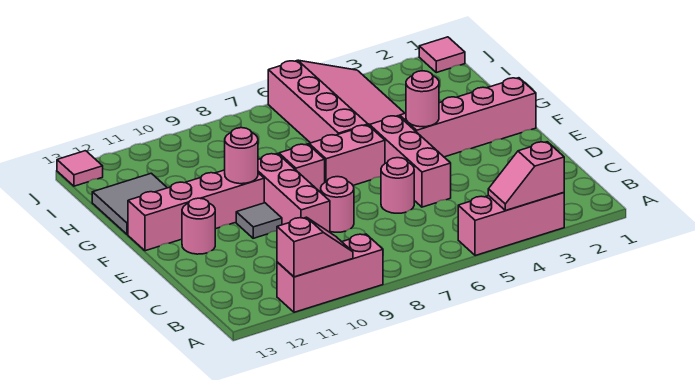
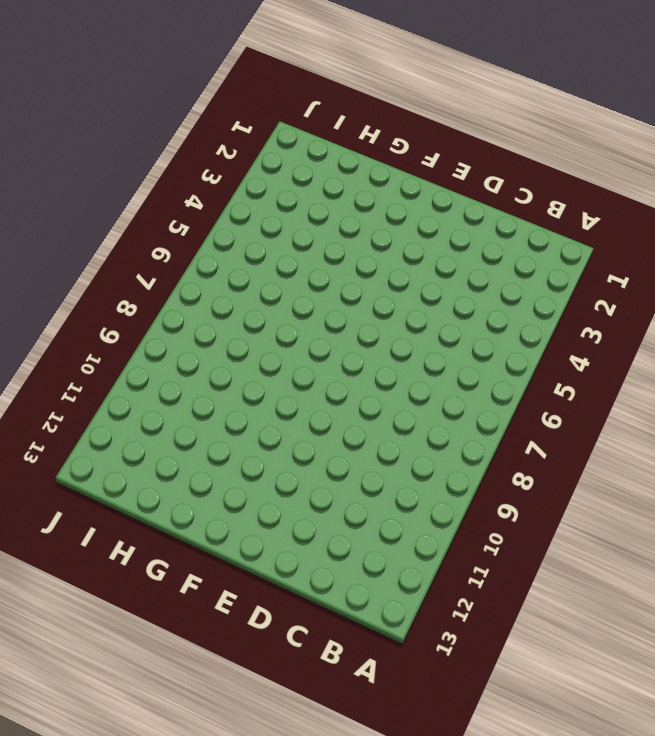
none -> pink 1x3 brick [458,193,564,256]
none -> pink 1x3 brick [277,234,383,312]
none -> pink 1x3 brick [370,116,451,207]

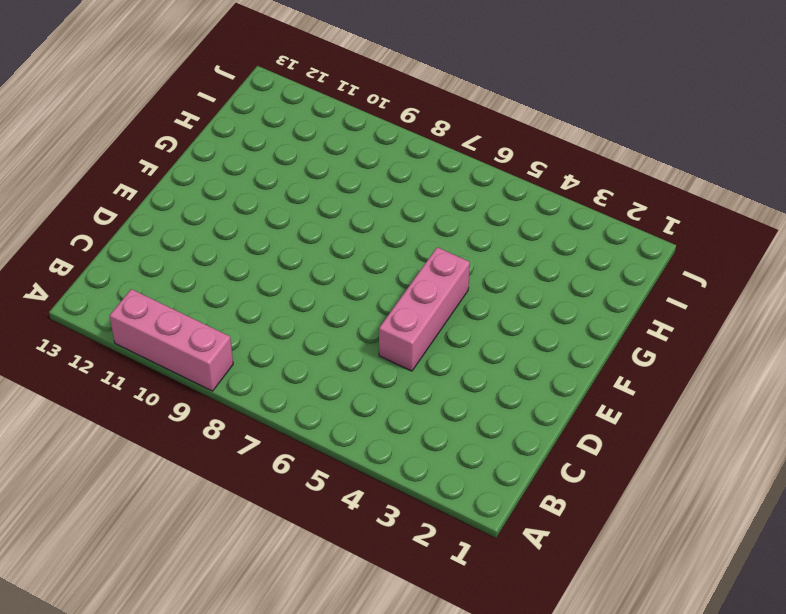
none -> pink 1x3 brick [458,193,564,256]
none -> pink 1x1 round brick [381,158,414,213]
none -> pink 1x1 round brick [321,177,354,232]

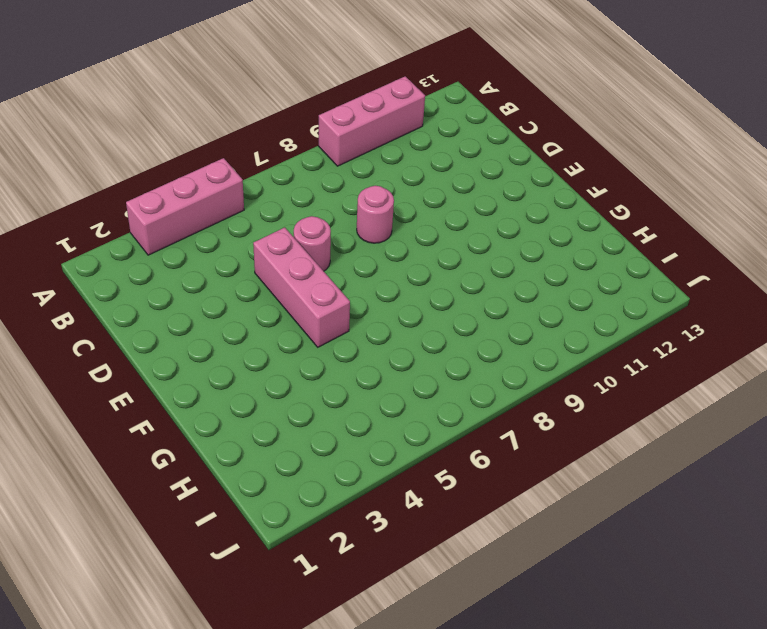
none -> pink 1x3 brick [258,154,330,232]
none -> grey 1x1 tile [236,203,282,238]
none -> pink 1x1 round brick [182,198,215,254]

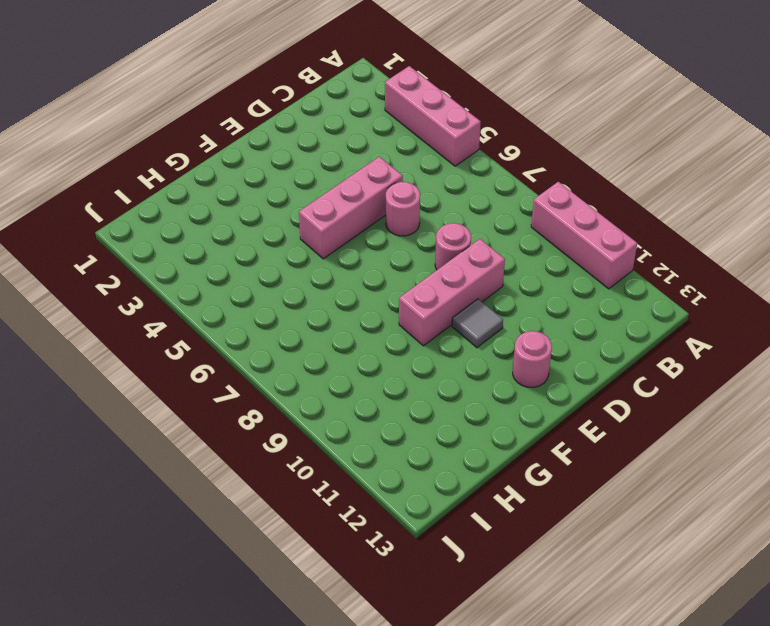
none -> pink 1x4 brick [400,78,536,157]
none -> pink 1x2 brick [309,125,385,185]
none -> pink 1x1 brick [279,144,325,192]

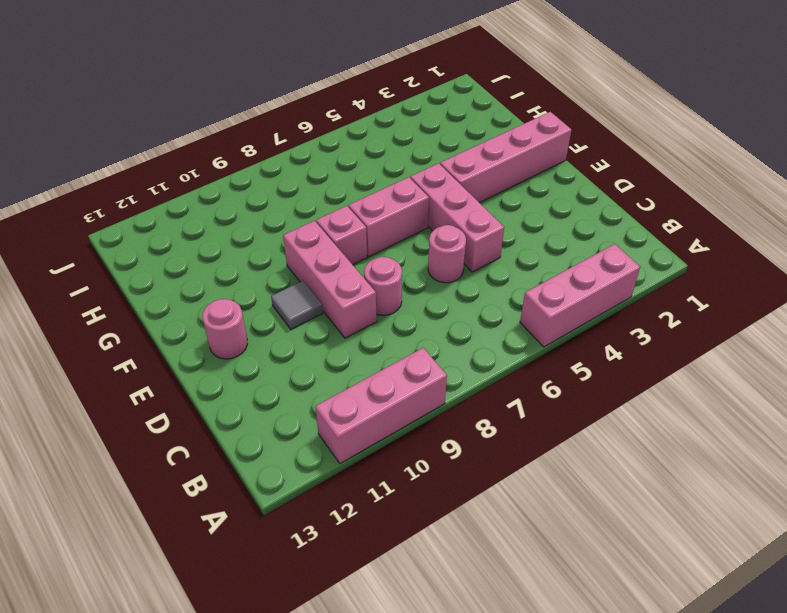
none -> pink 1x4 brick [128,170,264,251]
none -> pink 3x4 slope [268,60,405,143]
none -> grey 2x2 tile [92,173,167,235]

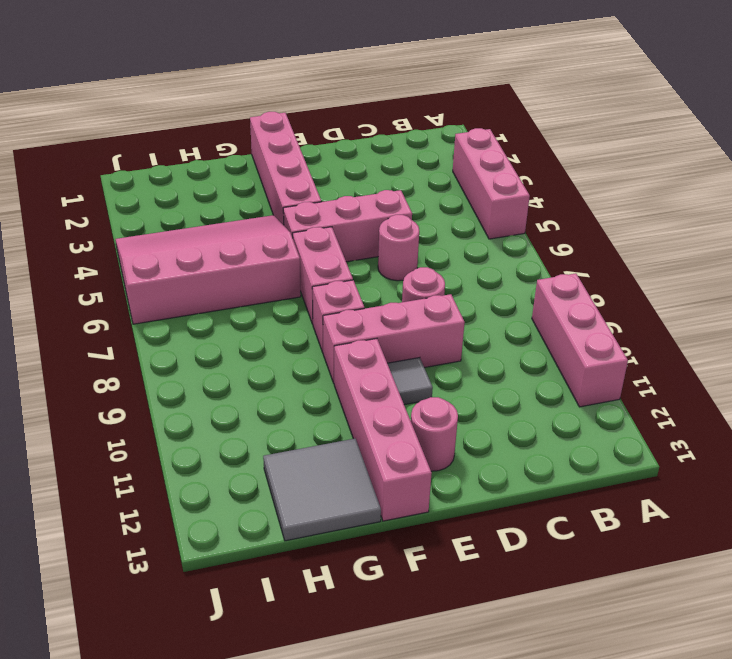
none -> pink 1x1 tile [419,37,465,73]
none -> pink 1x1 tile [57,151,103,186]
none -> pink 1x2 slope [488,142,564,211]

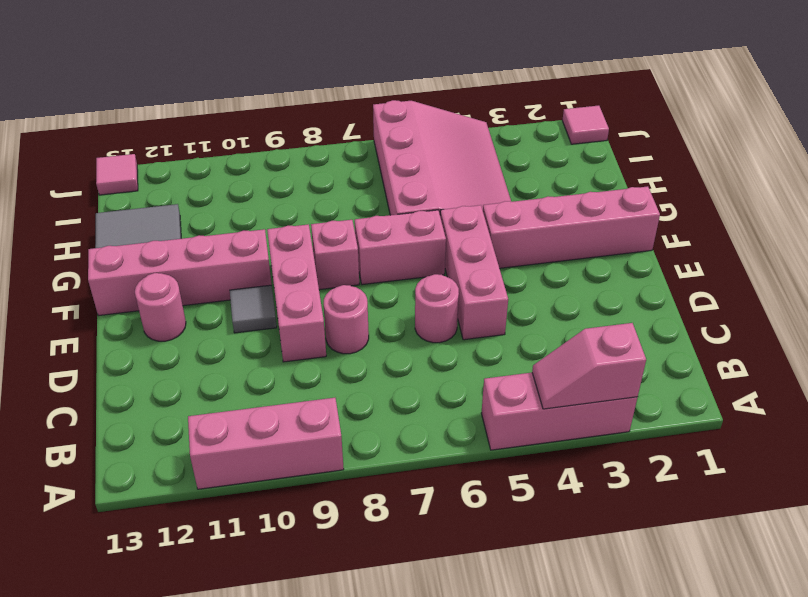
none -> pink 1x2 slope [277,217,353,277]
none -> pink 1x1 round brick [406,71,439,127]
none -> pink 1x1 round brick [225,128,258,184]

